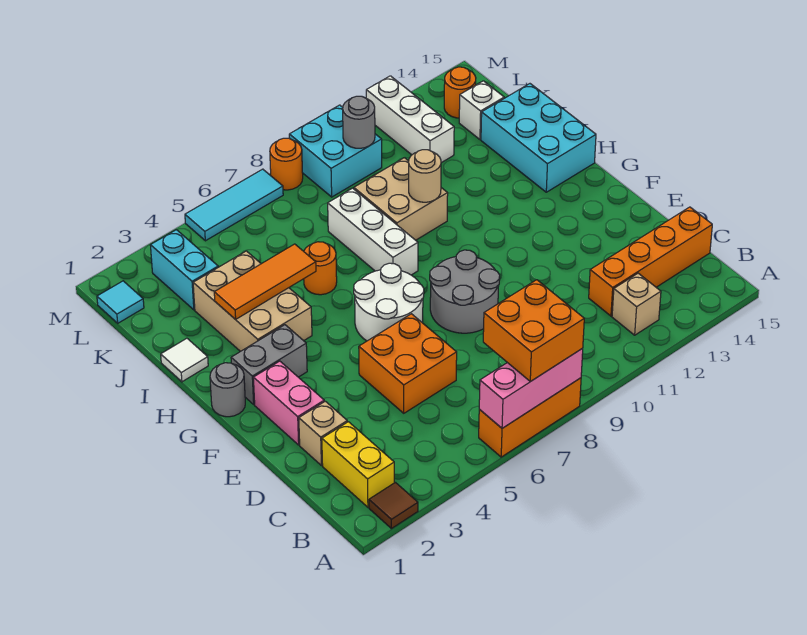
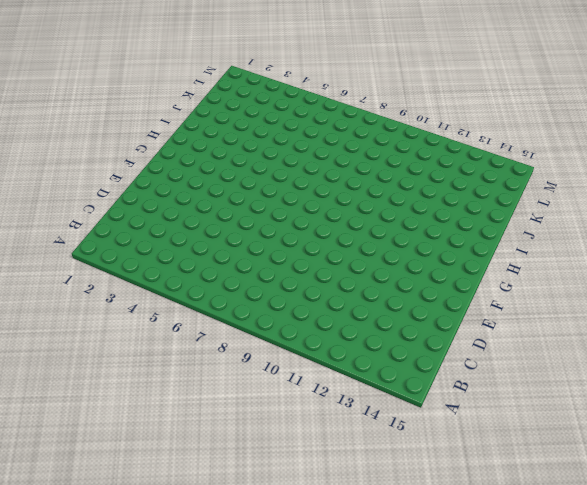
none -> brown 1x1 tile [369,482,418,529]
none -> orange 1x3 brick [479,378,581,457]
none -> yellow 1x2 brick [322,422,394,507]
none -> tan 1x1 brick [612,273,661,335]

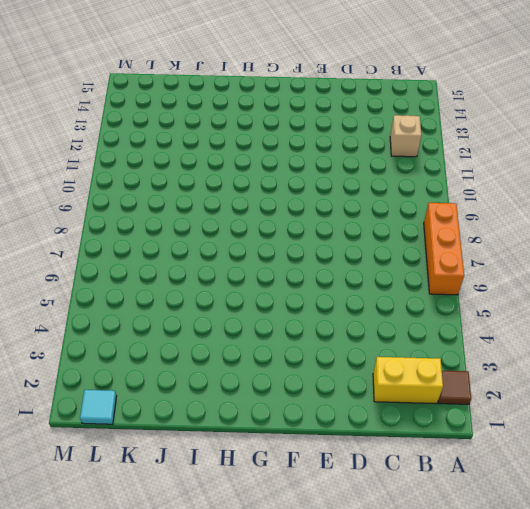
none -> orange 1x4 brick [589,207,712,316]
none -> tan 1x1 brick [299,401,347,466]
none -> orange 2x2 brick [359,314,457,413]
none -> pink 1x2 brick [253,361,324,445]

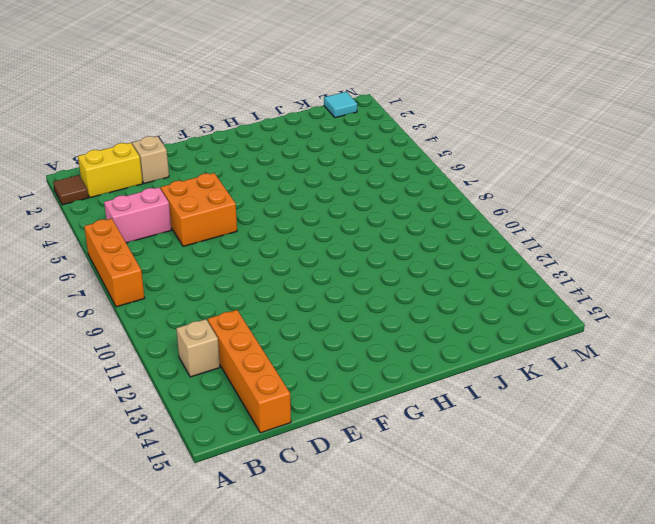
pink 1x2 brick [104,187,171,243] -> pink 1x2 brick moved to [253,361,324,445]
none -> grey 2x2 round brick [430,250,500,333]
none -> white 2x2 round brick [354,263,424,341]
none -> grey 1x1 round brick [210,363,245,417]
none -> grey 1x2 brick [231,325,307,404]

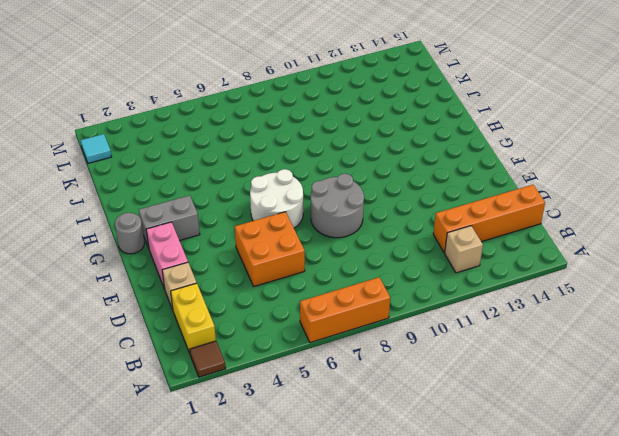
none -> tan 2x3 brick [193,251,312,352]
none -> white 1x3 brick [328,188,418,275]
none -> cyan 2x3 brick [481,84,596,192]
none -> white 1x1 tile [161,338,208,382]

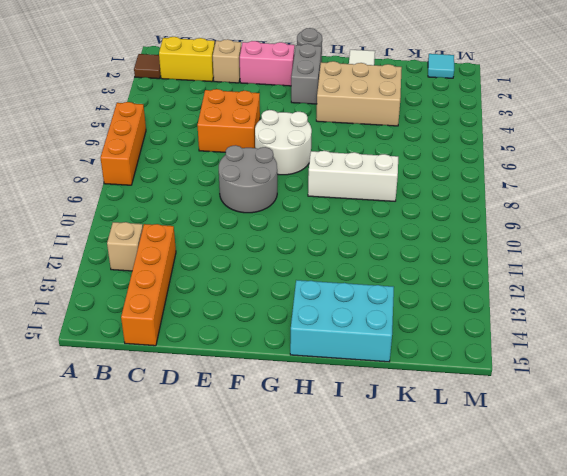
none -> orange 1x1 round brick [304,242,337,295]
none -> tan 2x2 brick [354,158,448,240]
none -> cyan 1x2 brick [151,230,218,310]
none -> white 1x3 brick [366,76,454,163]

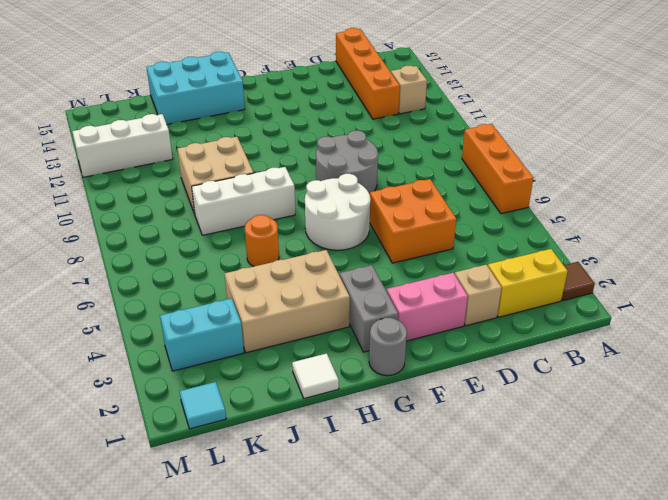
none -> white 1x1 brick [459,81,504,139]
none -> cyan 2x2 brick [289,105,382,197]
none -> orange 1x1 round brick [444,67,476,118]
none -> cyan 1x3 tile [185,169,283,241]

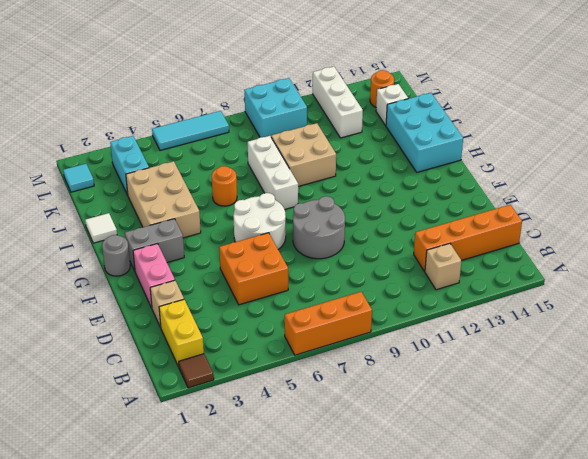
none -> orange 1x1 round brick [270,138,303,190]
none -> pink 1x3 brick [479,348,583,428]
none -> orange 1x3 tile [214,244,316,319]
none -> tan 1x1 round brick [409,150,441,202]

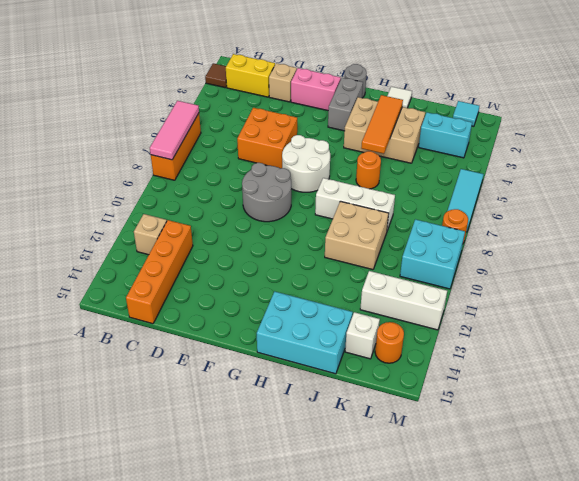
pink 1x3 tile [150,101,199,160] -> pink 1x3 brick [479,348,583,428]
none -> tan 1x1 round brick [409,150,441,202]
none -> grey 1x1 round brick [343,96,375,148]
none -> orange 2x2 brick [483,280,584,382]

